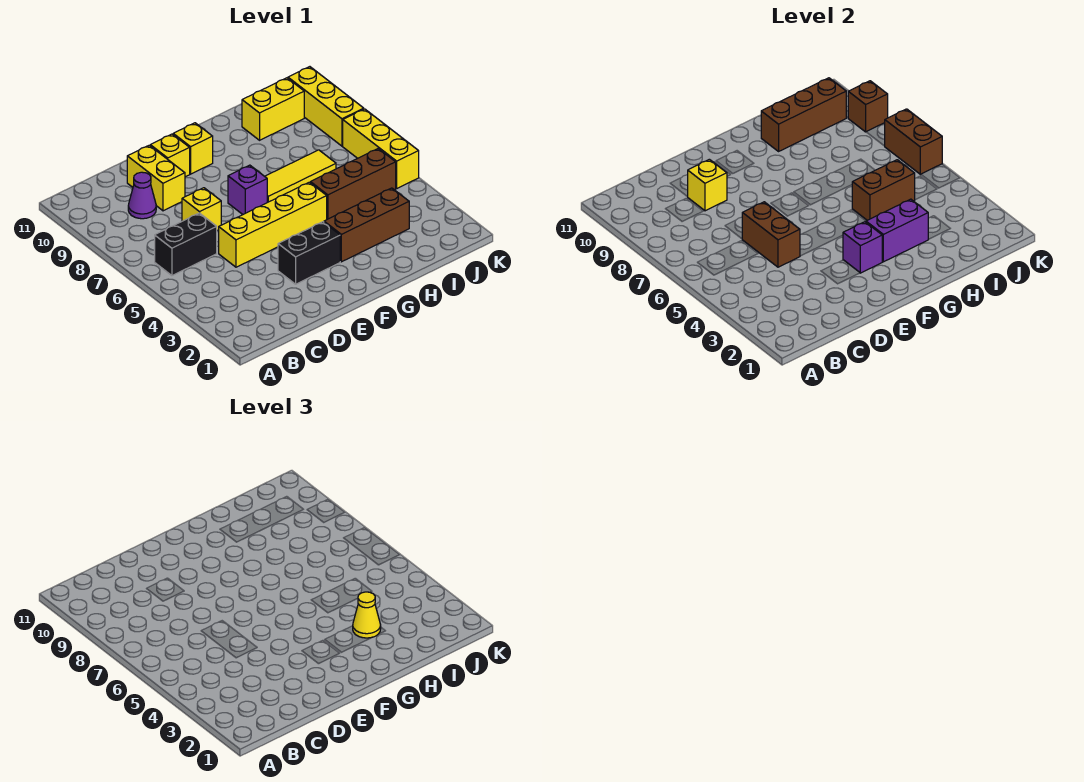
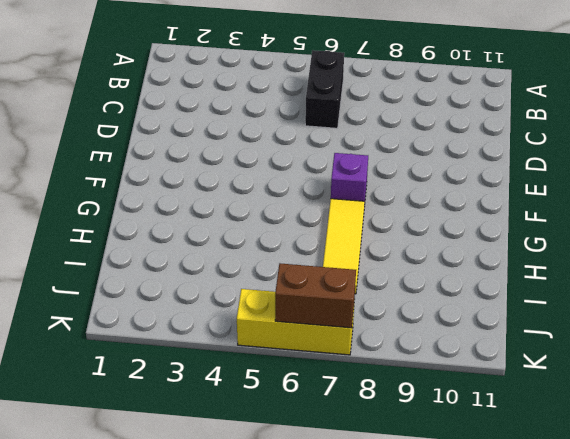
none -> purple 1x1 cone [128,172,156,219]
none -> yellow 1x4 brick [219,182,327,267]
none -> yellow 1x1 brick [182,188,221,230]

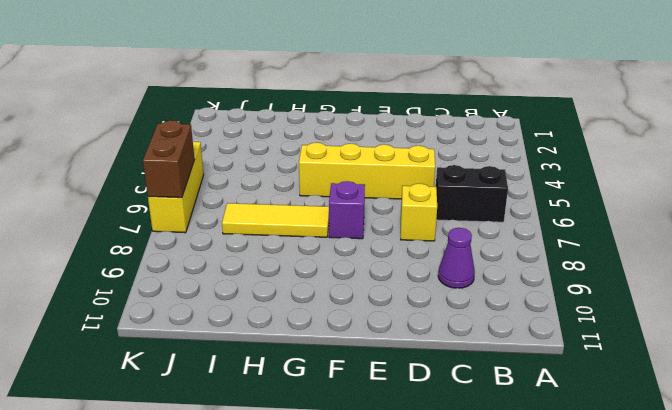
none -> yellow 1x2 brick [127,145,185,211]
none -> black 1x2 brick [278,222,340,284]
none -> yellow 1x1 brick [150,134,190,177]

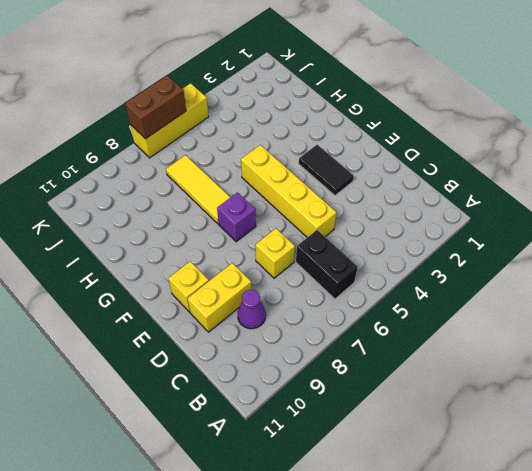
black 1x2 tile [299,145,354,196] -> black 1x2 brick [278,222,340,284]
none -> yellow 1x1 brick [173,123,213,174]
none -> brown 1x3 brick [324,188,409,262]
none -> brown 1x3 brick [310,149,396,219]

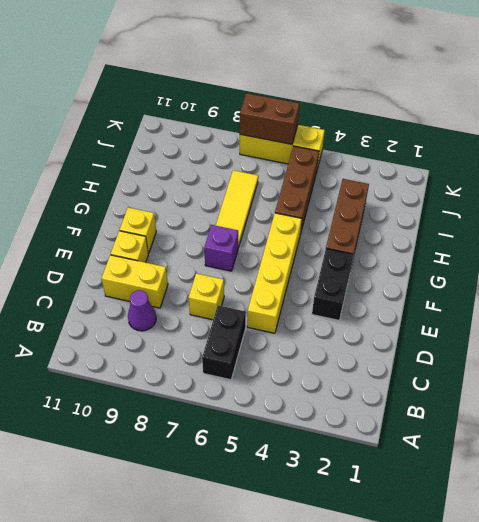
none -> yellow 1x2 brick [242,78,304,140]
none -> yellow 1x3 brick [288,67,364,146]
none -> brown 1x2 brick [742,202,800,267]

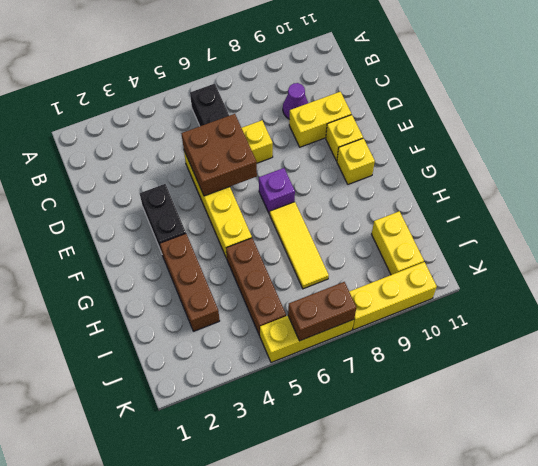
brown 2x2 brick [181,114,257,196] -> brown 1x2 brick [742,202,800,267]
none -> yellow 1x1 brick [688,159,727,211]
none -> purple 1x1 brick [843,222,882,273]
none -> purple 1x2 brick [866,199,928,262]

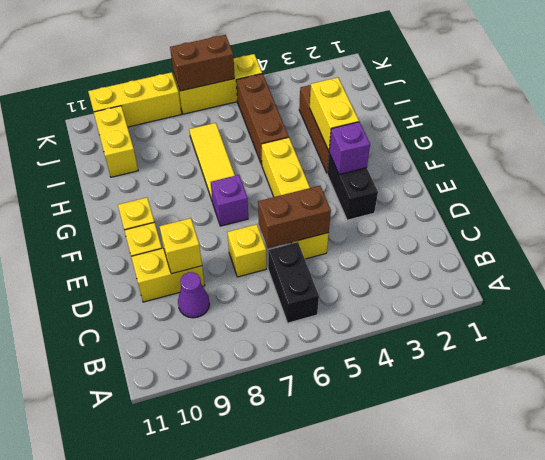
yellow 1x2 brick [310,77,359,151] -> purple 1x2 brick [866,199,928,262]
none -> brown 1x2 brick [852,160,915,220]
none -> brown 1x3 brick [761,78,846,151]
none -> brown 1x1 brick [848,81,888,132]

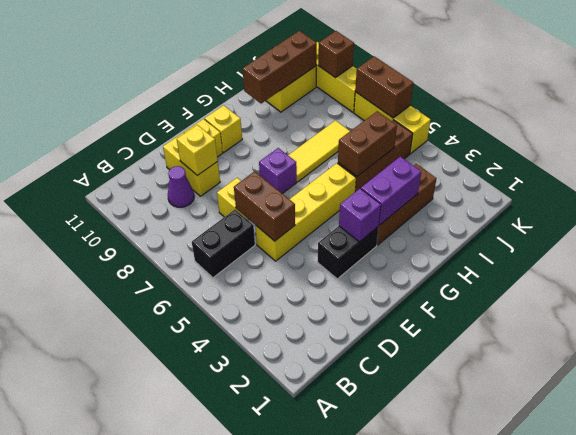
none -> yellow 1x1 cone [353,592,381,638]

